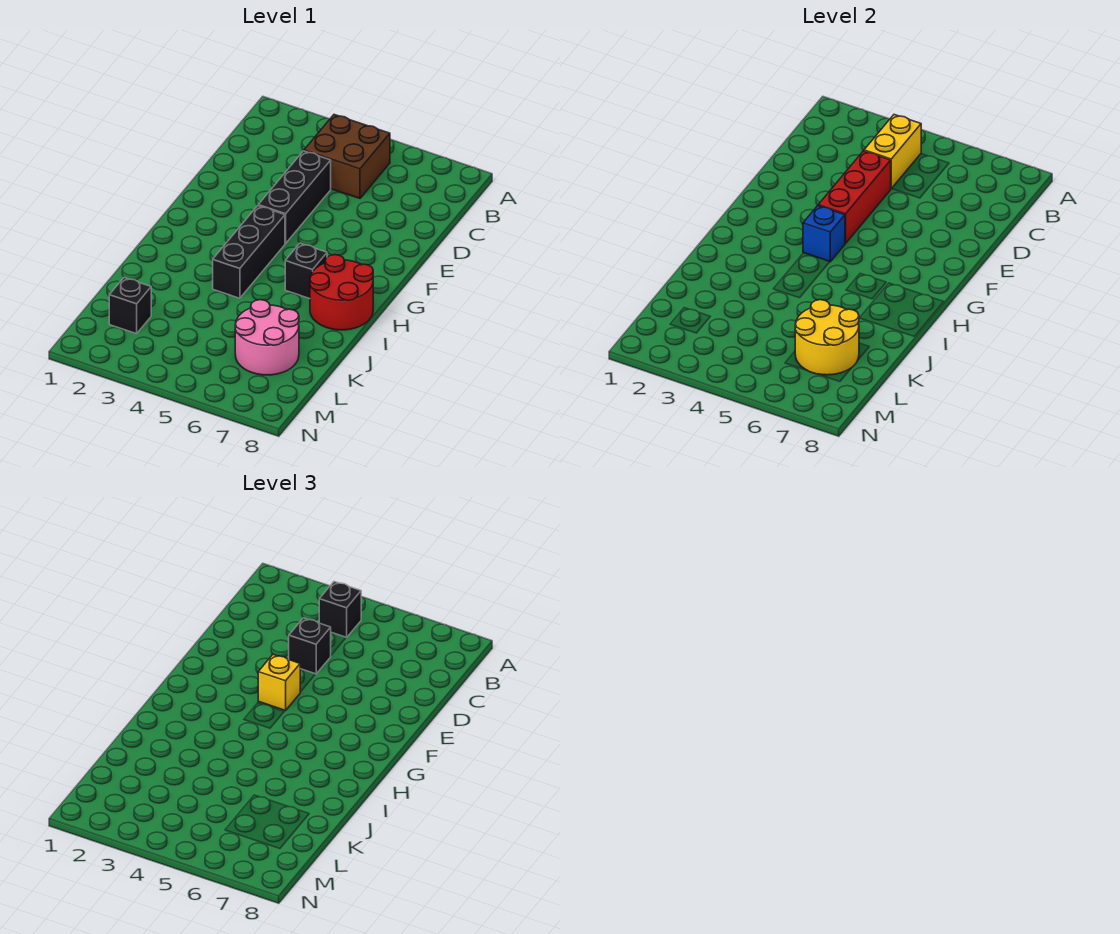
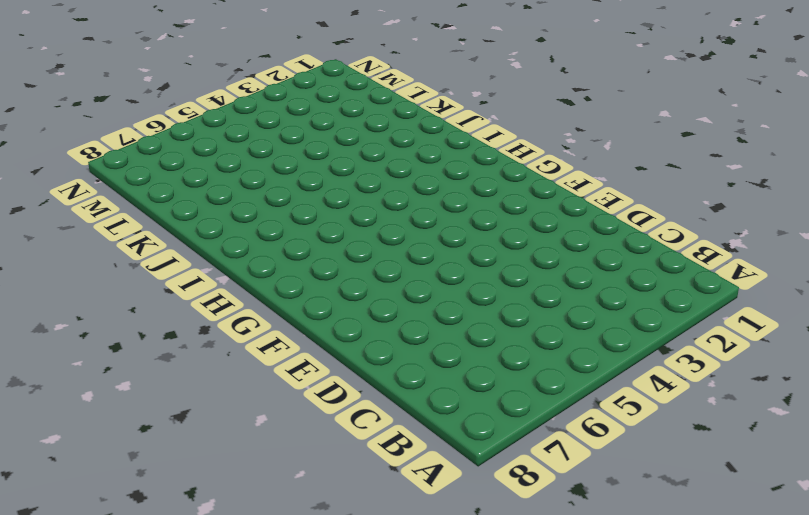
none -> brown 2x2 brick [304,115,390,198]
none -> black 1x3 brick [258,151,331,244]
none -> black 1x3 brick [213,206,285,298]

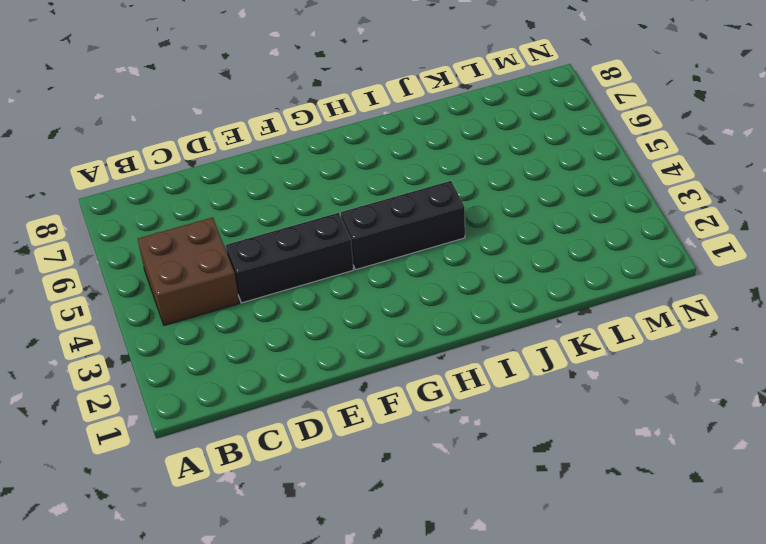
none -> black 1x1 brick [285,243,327,299]
none -> red 2x2 round brick [310,255,373,330]
none -> pink 2x2 round brick [235,300,299,375]

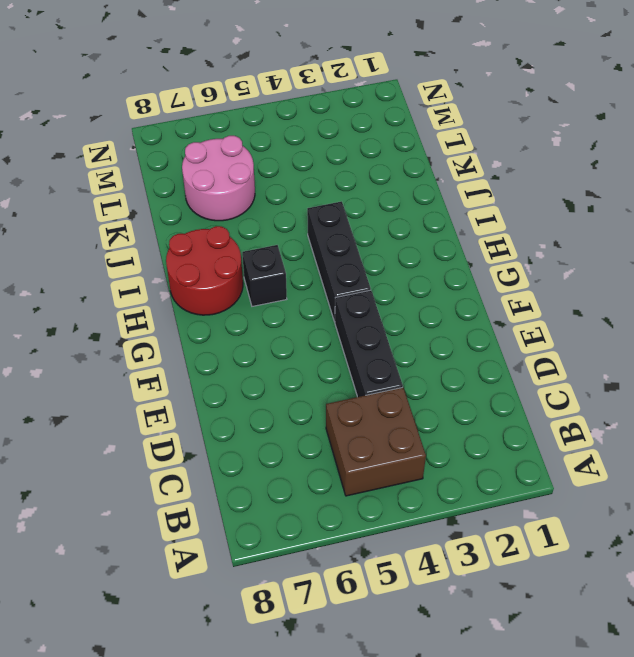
none -> black 1x1 brick [109,278,151,334]
none -> yellow 1x2 brick [864,115,921,189]
none -> red 1x3 brick [818,151,891,244]

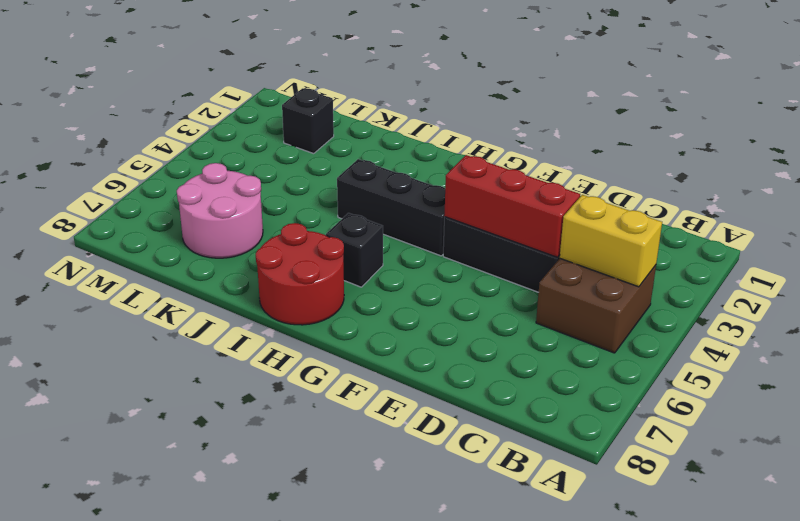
none -> blue 1x1 brick [803,206,845,262]
none -> yellow 2x2 round brick [795,300,859,375]
none -> black 1x1 brick [319,582,361,638]

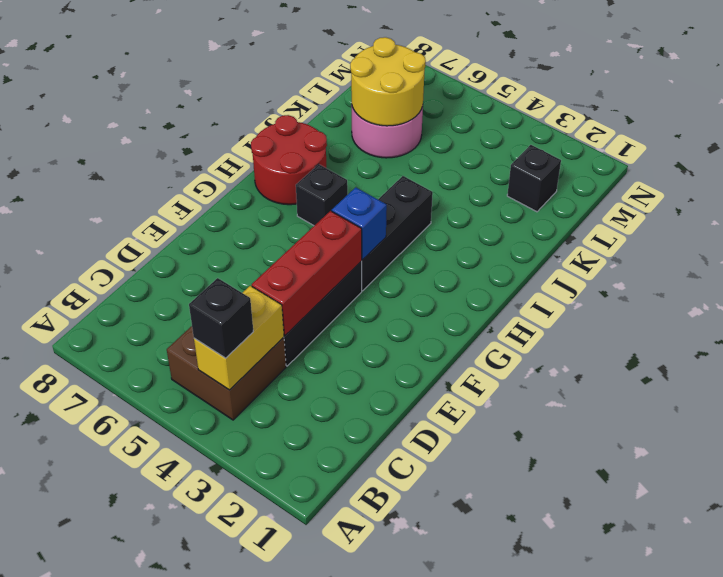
none -> black 1x1 brick [289,618,331,674]
none -> yellow 1x1 brick [258,655,300,711]

